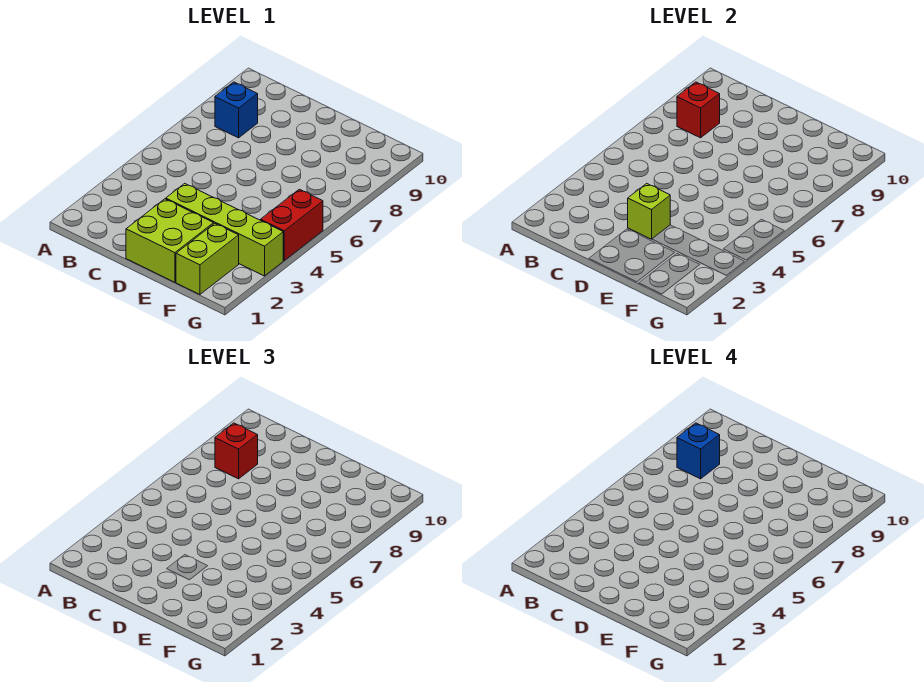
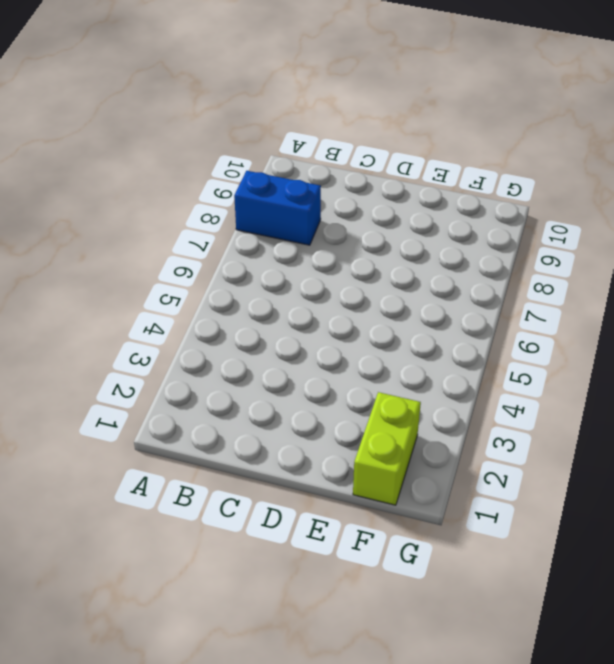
blue 1x2 brick [234,171,321,245] -> blue 1x1 brick [215,82,258,138]
none -> lime 2x2 brick [126,199,214,282]
none -> lime 1x4 brick [166,183,283,276]

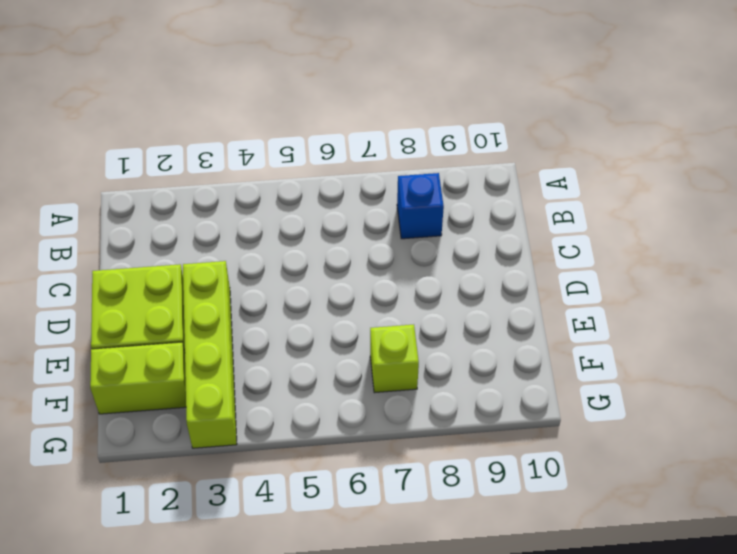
lime 1x1 brick [370,325,419,393] -> lime 1x1 brick moved to [628,183,670,239]
none -> red 1x2 brick [261,189,323,260]
none -> red 1x1 brick [677,82,720,138]

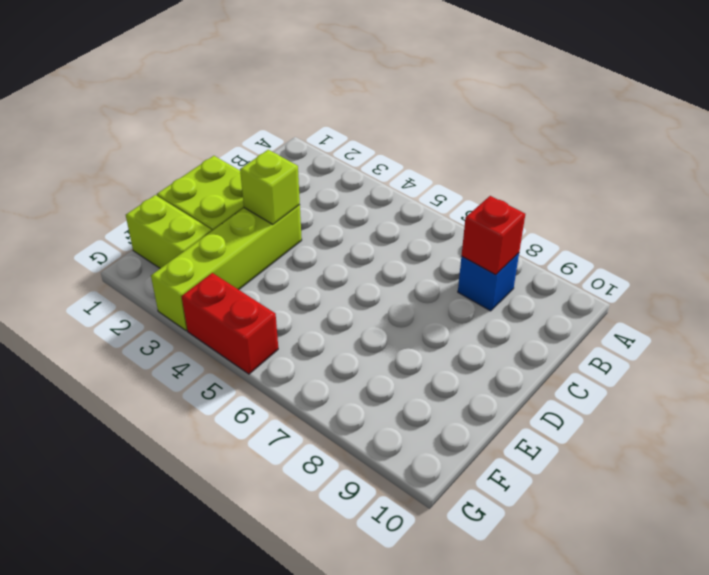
none -> red 1x1 brick [215,423,258,479]
none -> blue 1x1 brick [677,423,720,479]

